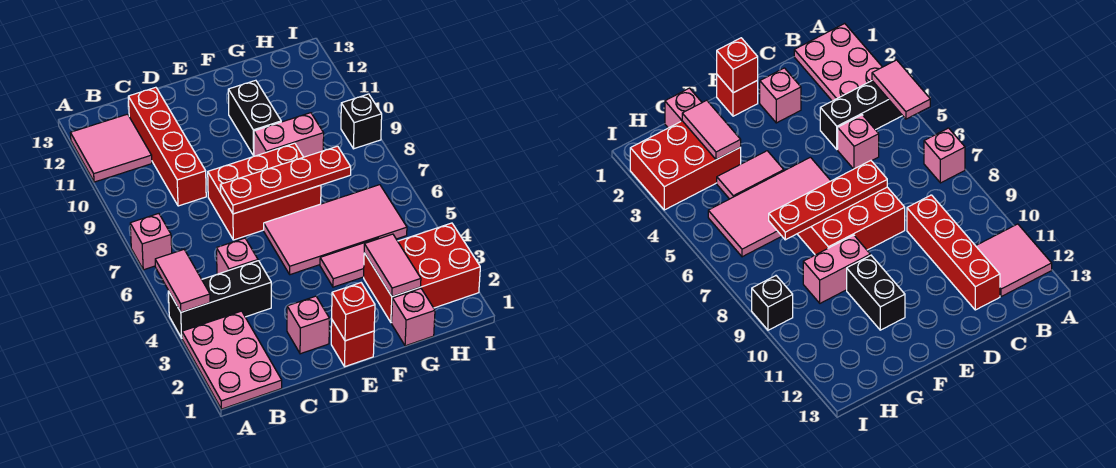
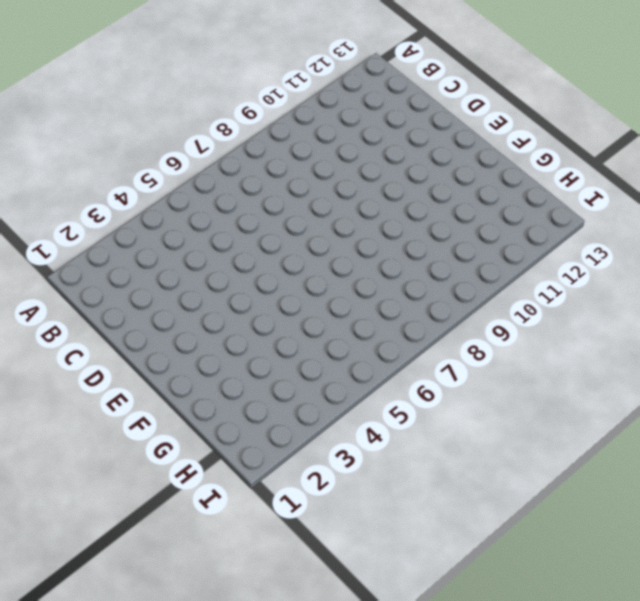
none -> pink 2x3 plate [182,311,282,409]
none -> black 1x3 brick [168,261,271,338]
none -> pink 1x1 brick [130,214,172,270]

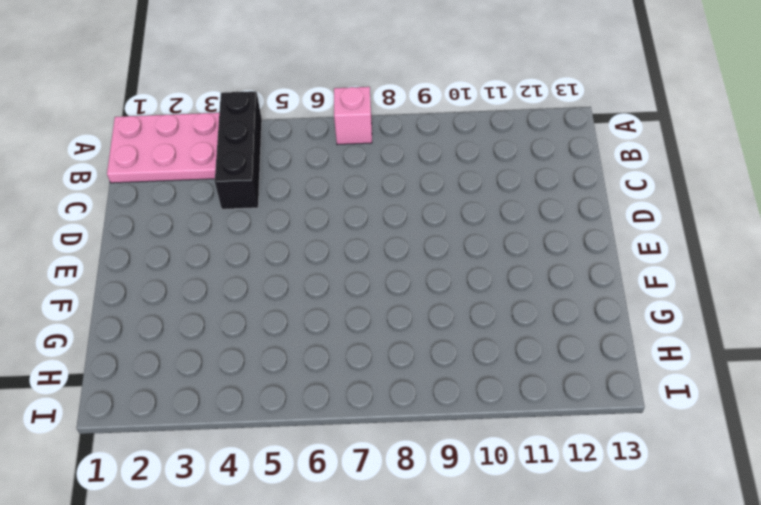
none -> pink 2x2 tile [70,114,152,182]
none -> pink 1x1 brick [217,238,258,274]
none -> red 1x4 brick [128,87,206,206]

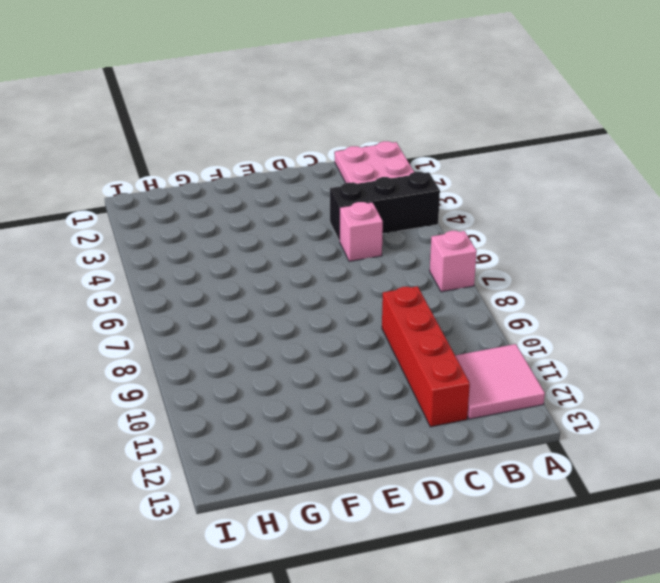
none -> pink 1x1 brick [287,296,329,354]
none -> red 2x3 brick [208,143,321,240]
none -> red 1x1 brick [331,320,374,367]

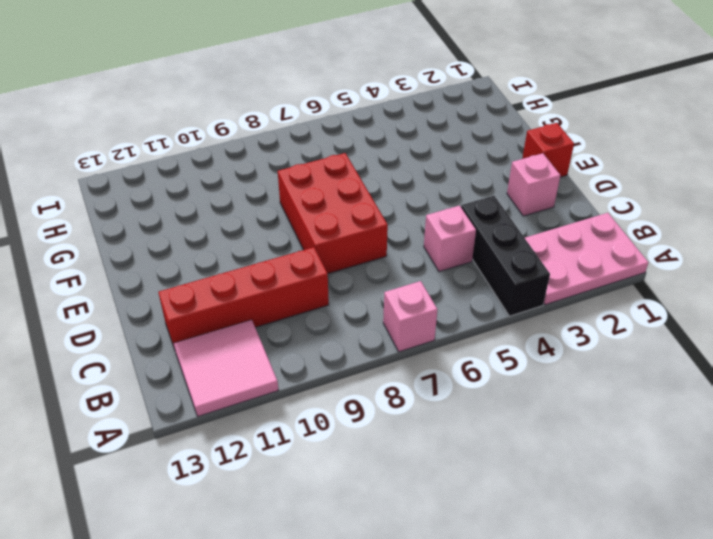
none -> pink 2x4 tile [264,185,407,275]
none -> pink 1x2 tile [320,238,378,287]
none -> pink 1x2 brick [254,113,324,157]

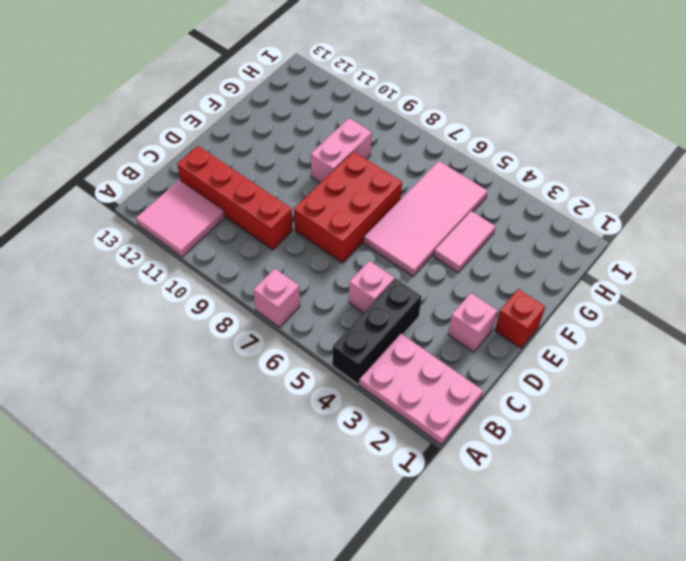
none -> black 1x2 brick [228,80,281,156]
none -> pink 1x1 brick [392,289,435,346]
none -> red 2x3 brick [364,223,480,323]

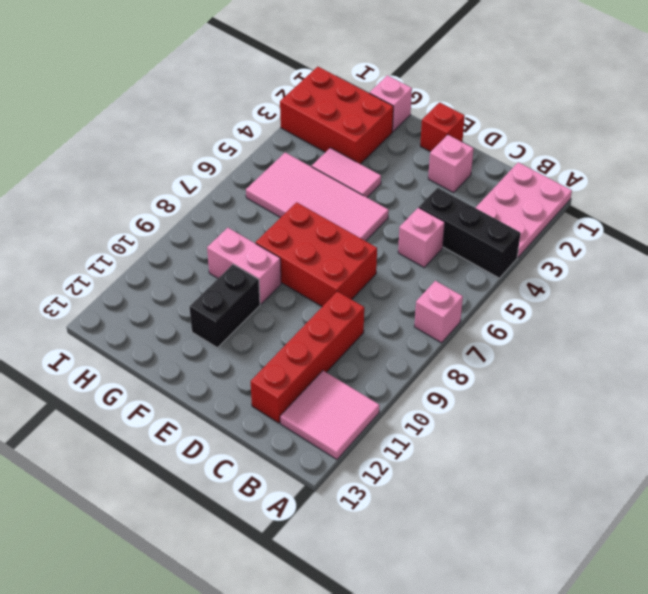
none -> black 1x1 brick [341,94,382,149]
none -> pink 1x2 tile [155,250,210,312]
none -> red 1x4 plate [220,146,351,214]

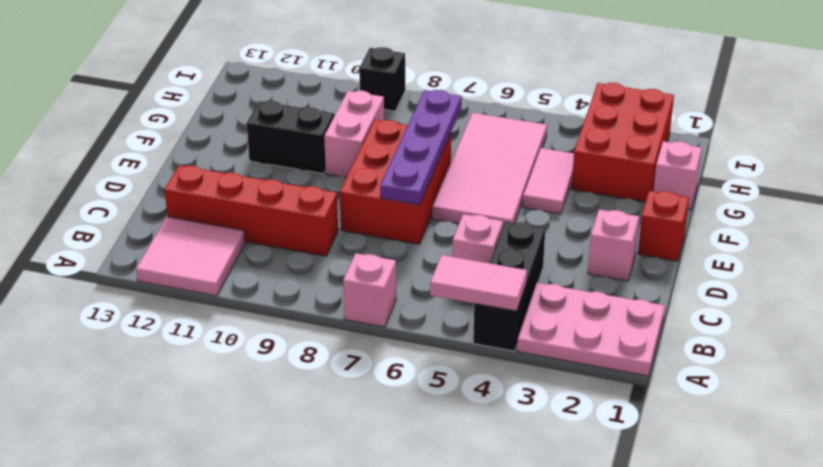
purple 1x4 plate [380,90,462,205] -> red 1x4 plate [220,146,351,214]
none -> red 1x1 brick [332,283,375,341]
none -> pink 1x2 tile [364,234,421,297]

